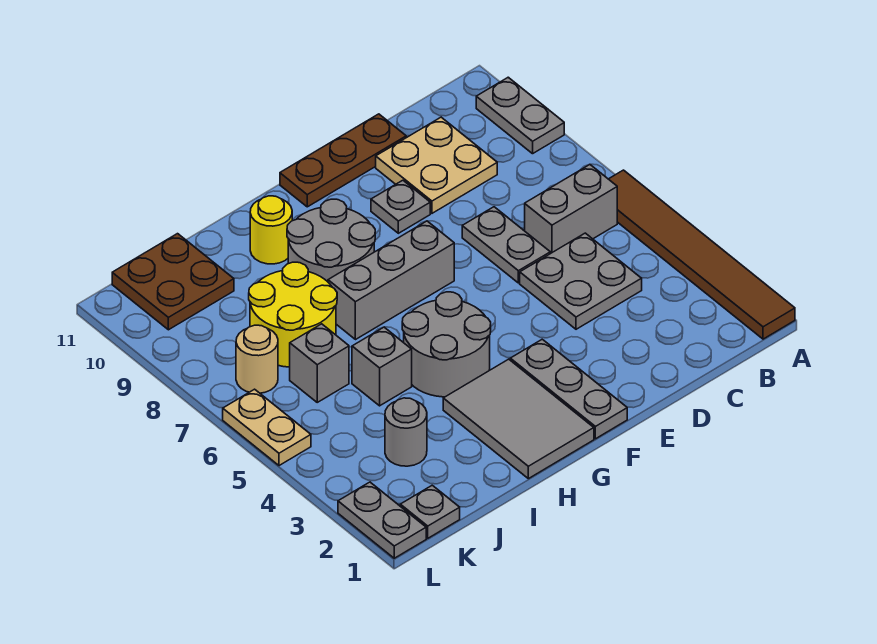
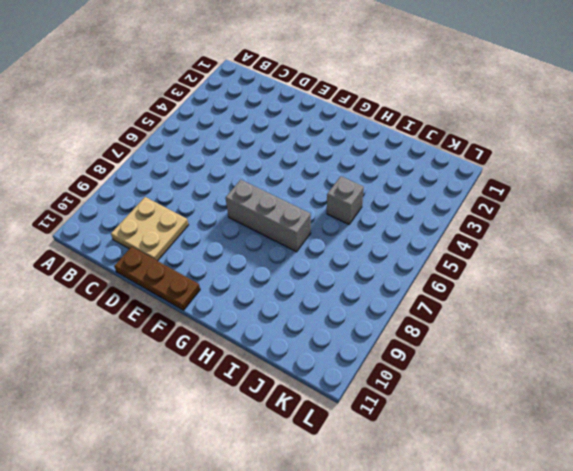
none -> brown 1x6 tile [609,170,795,339]
none -> grey 1x2 plate [476,77,564,154]
none -> grey 1x2 brick [525,165,617,254]

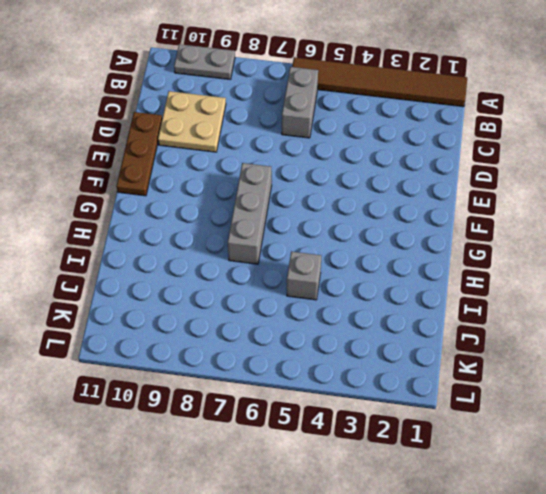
none -> grey 2x2 plate [520,233,642,329]
none -> grey 1x2 plate [462,207,550,283]
none -> grey 1x1 plate [371,180,430,233]

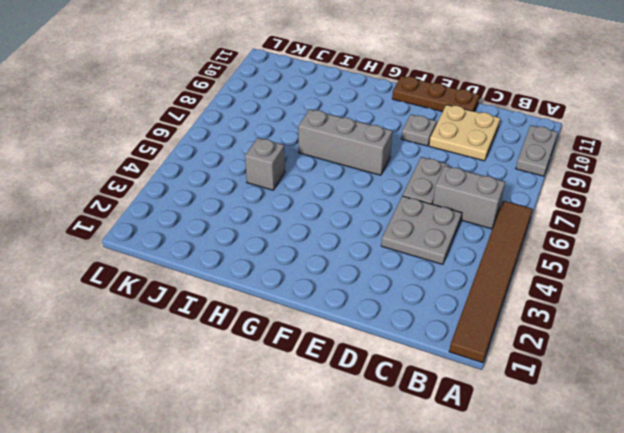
none -> grey 1x3 plate [510,339,627,439]
none -> grey 2x3 tile [443,359,594,479]
none -> grey 2x2 round brick [402,292,491,397]

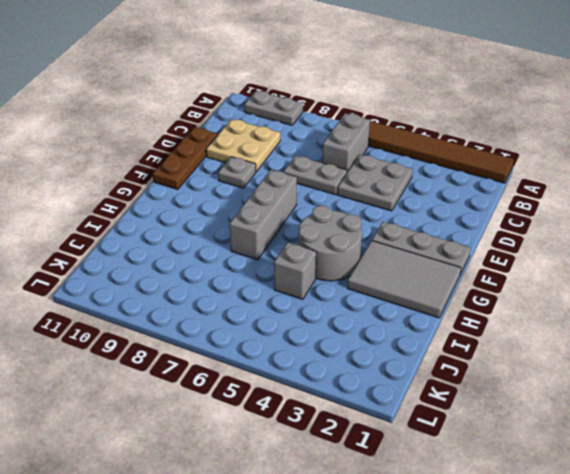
none -> grey 2x2 round brick [287,199,375,282]
none -> yellow 1x1 round brick [250,196,292,264]
none -> yellow 2x2 round brick [249,262,337,367]

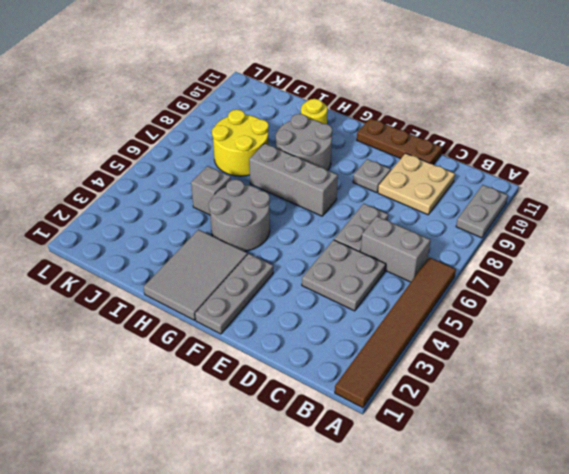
none -> grey 1x1 round brick [385,398,427,466]
none -> grey 1x1 brick [290,324,349,402]
none -> brown 2x2 plate [112,234,234,330]

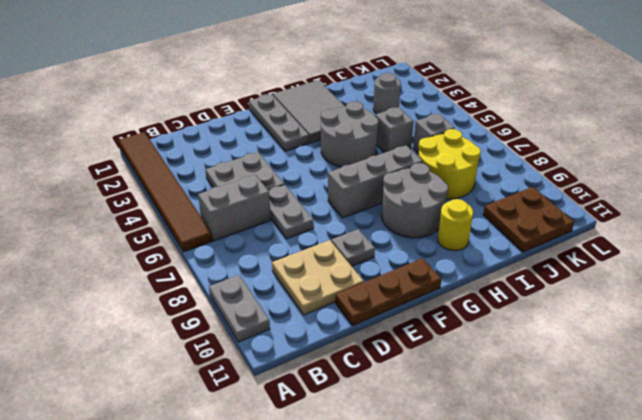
none -> grey 1x1 plate [400,485,460,538]
none -> tan 1x1 round brick [236,325,278,393]
none -> grey 1x2 plate [338,482,426,558]

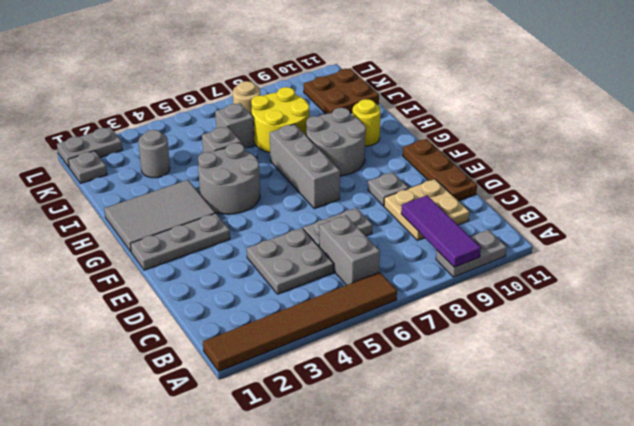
purple 1x3 tile [401,195,481,267] -> none
none -> tan 1x2 plate [223,389,311,466]

